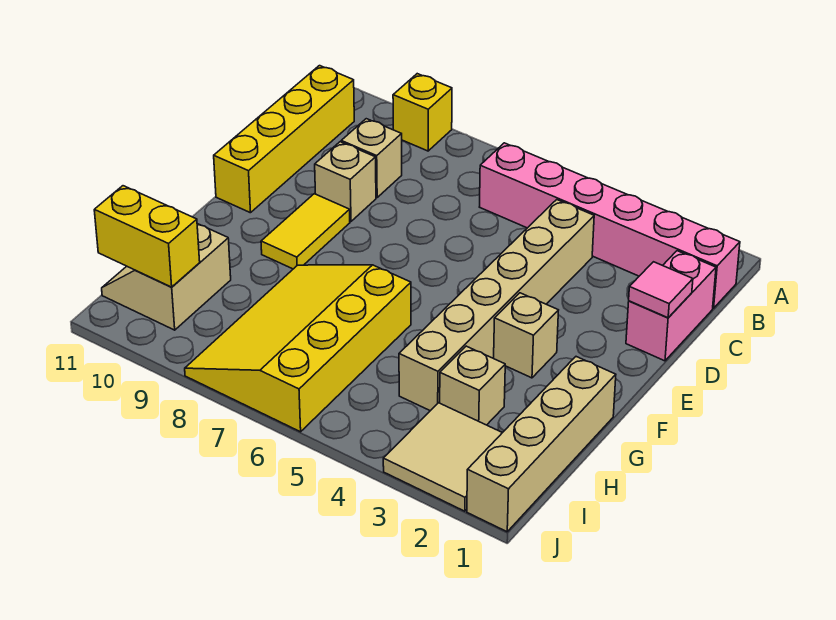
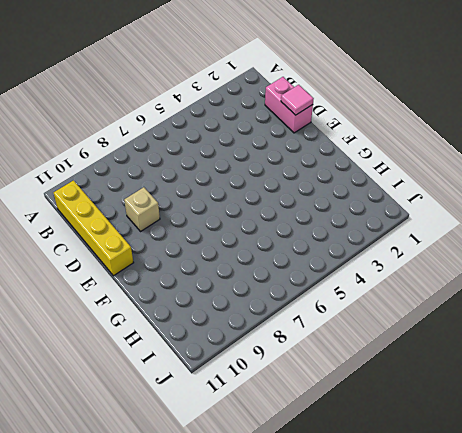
none -> yellow 1x1 brick [393,74,452,151]
none -> pink 1x6 brick [480,143,740,308]
none -> tan 1x6 brick [399,200,594,411]

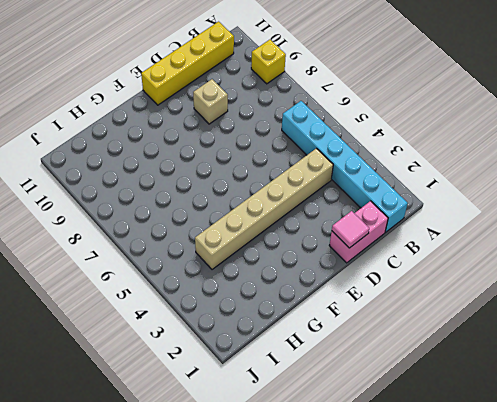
cyan 1x6 brick [282,101,408,232] -> pink 1x6 brick [480,143,740,308]
none -> tan 1x1 brick [341,119,402,197]
none -> yellow 1x2 tile [261,194,350,269]
none -> tan 1x1 brick [494,293,558,378]

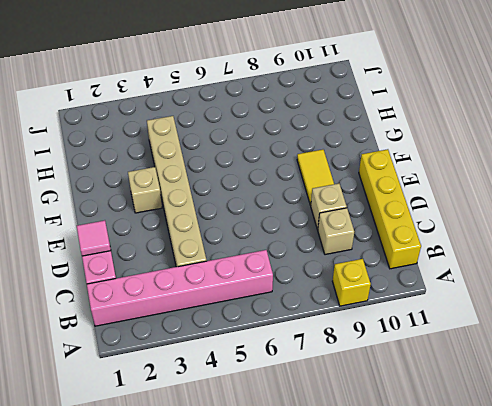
none -> tan 1x4 brick [467,357,616,532]
none -> yellow 3x4 slope [185,265,411,432]
none -> tan 1x1 brick [440,346,505,425]

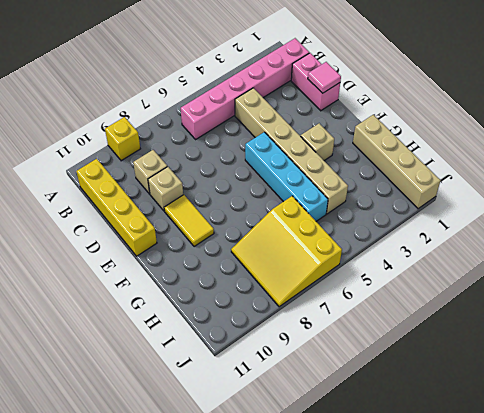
cyan 1x4 brick [245,132,328,221] -> none
yellow 3x3 slope [231,196,342,307] -> yellow 3x4 slope [185,265,411,432]
none -> tan 1x1 brick [440,346,505,425]
none -> tan 2x2 slope [102,224,231,330]
none -> tan 2x2 tile [383,403,502,511]

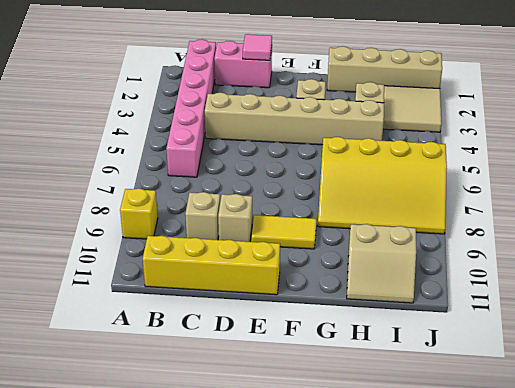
none -> yellow 1x2 brick [94,186,200,287]

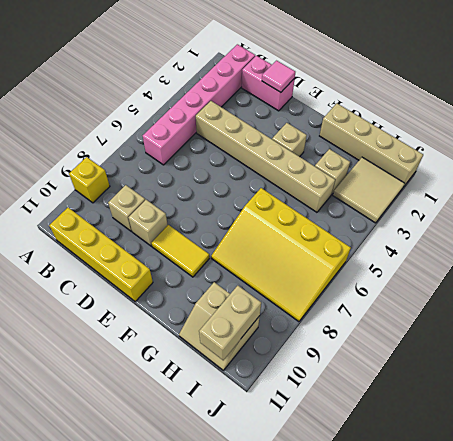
tan 1x2 brick [199,286,261,360] -> yellow 1x2 brick [94,186,200,287]

